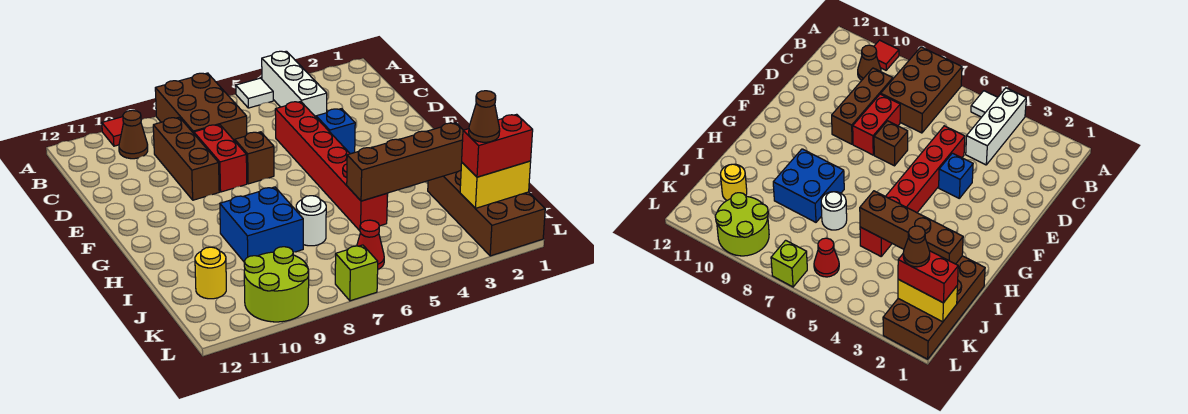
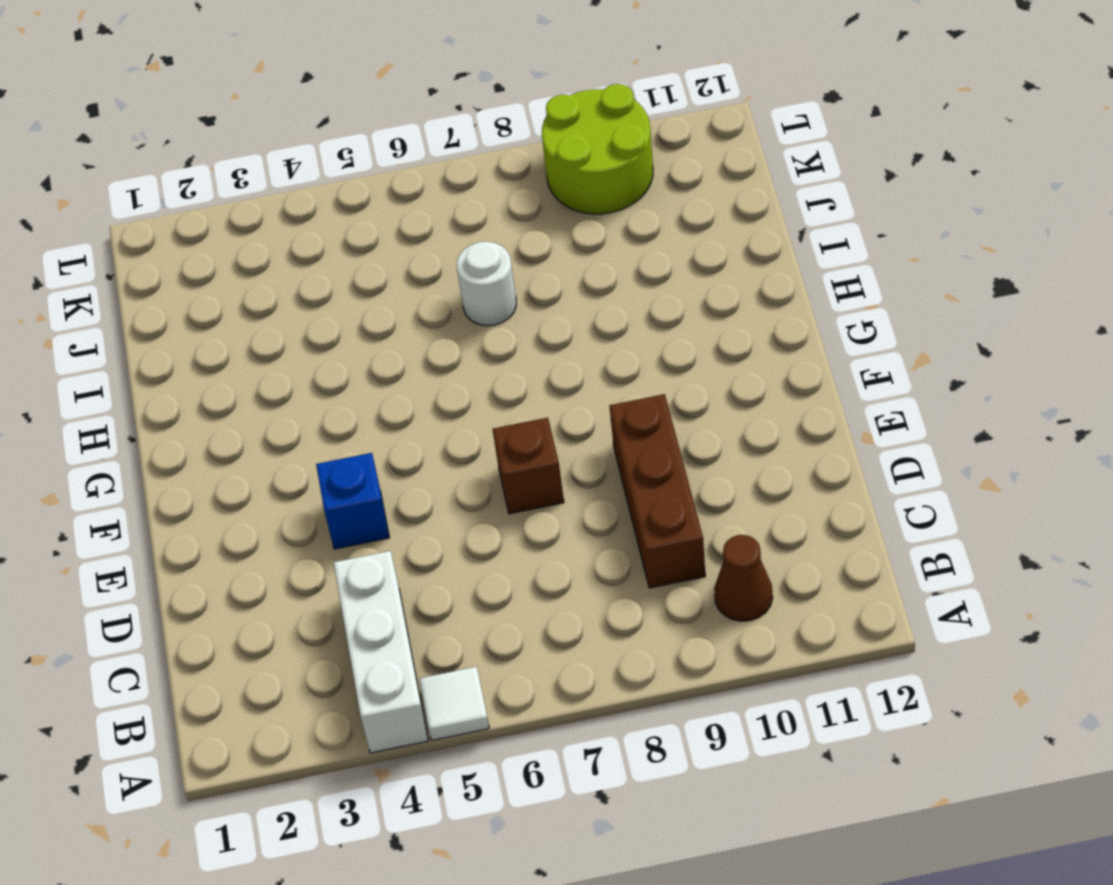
none -> brown 2x3 brick [155,73,247,141]
none -> red 1x1 tile [102,117,124,146]
none -> red 1x6 brick [275,102,387,231]

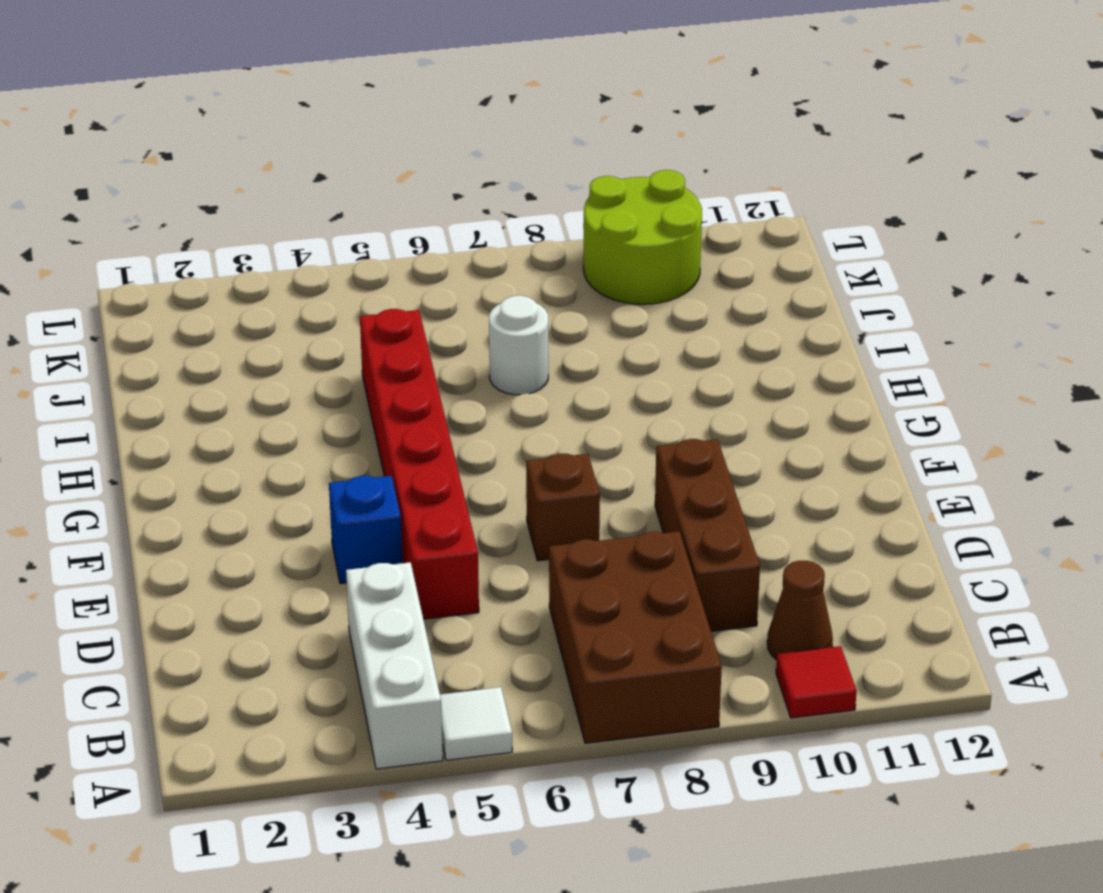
none -> red 1x2 brick [194,125,247,192]
none -> blue 2x2 brick [220,187,303,261]
none -> brown 2x4 brick [428,170,545,256]

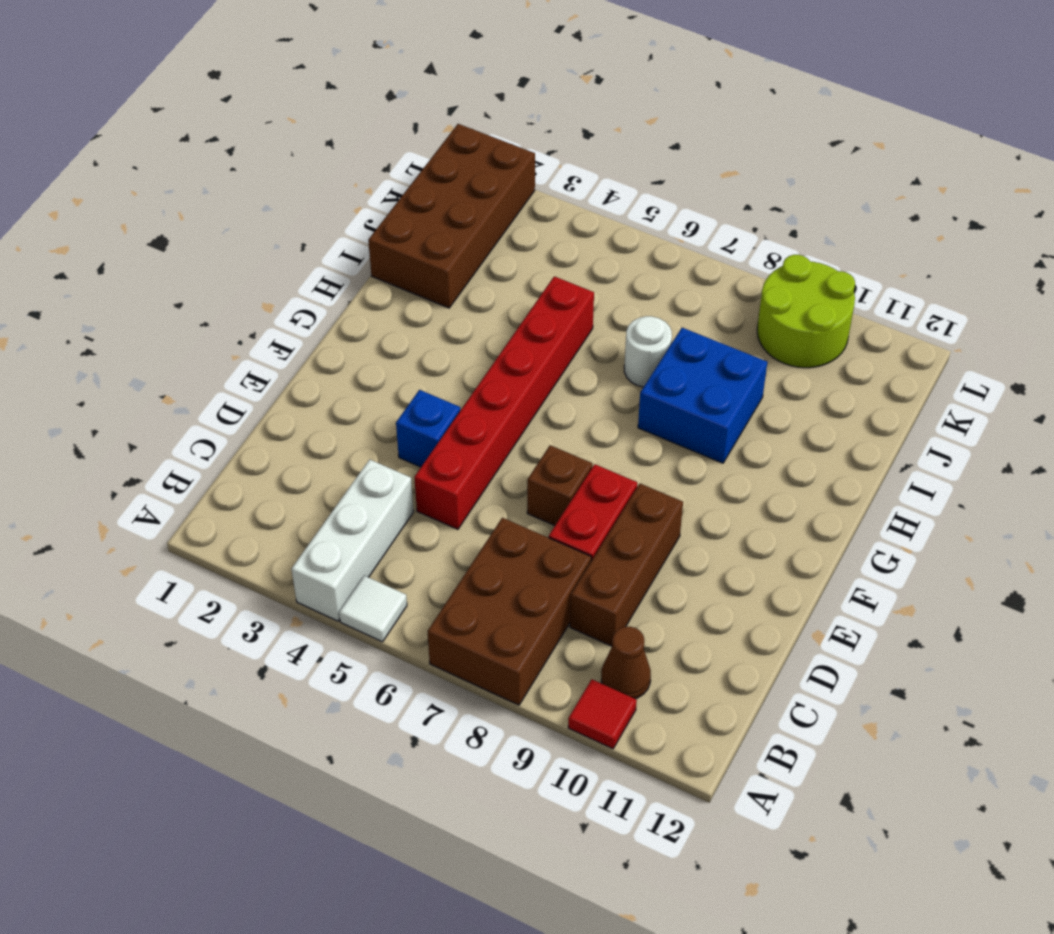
none -> yellow 1x1 round brick [195,247,226,299]
none -> red 1x1 cone [357,220,384,269]
none -> lime 1x1 brick [335,245,378,301]

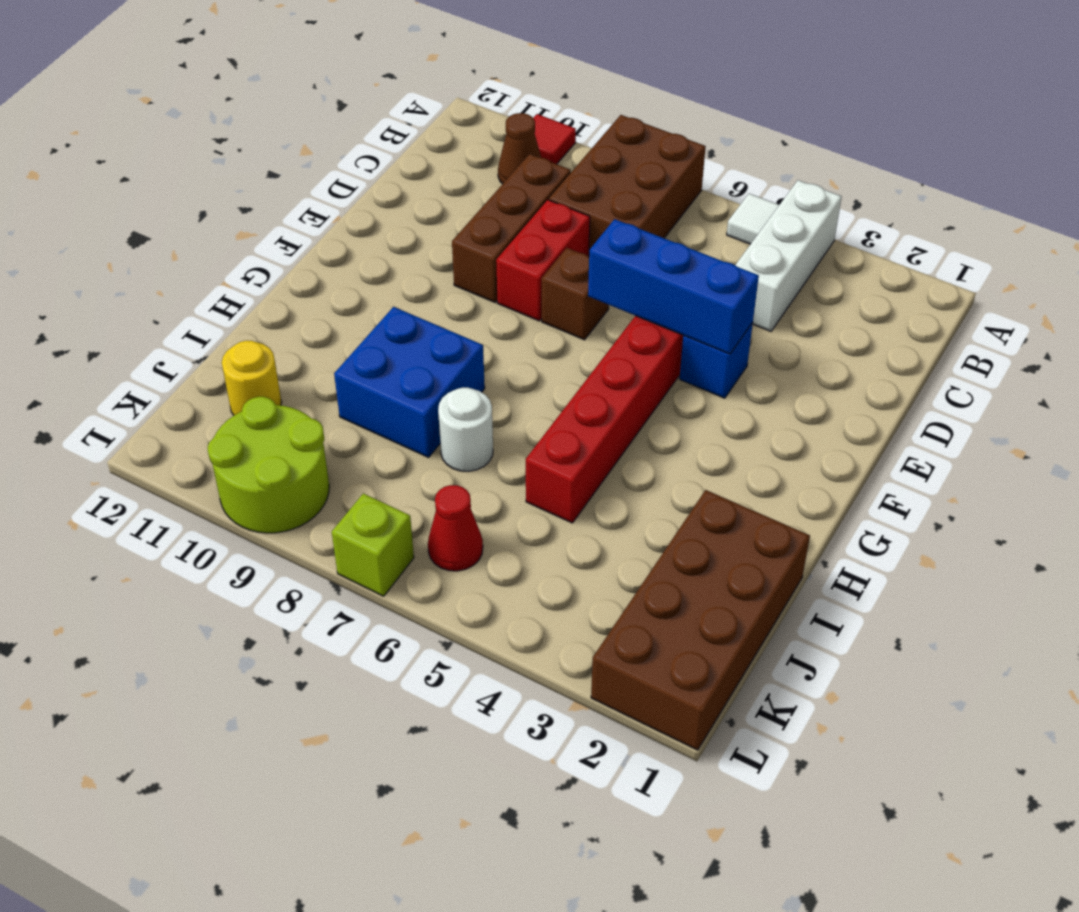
blue 1x3 brick [588,219,759,354] -> none
none -> brown 1x4 brick [347,123,463,201]
none -> yellow 1x2 brick [460,161,531,208]
none -> red 1x2 brick [462,114,533,177]

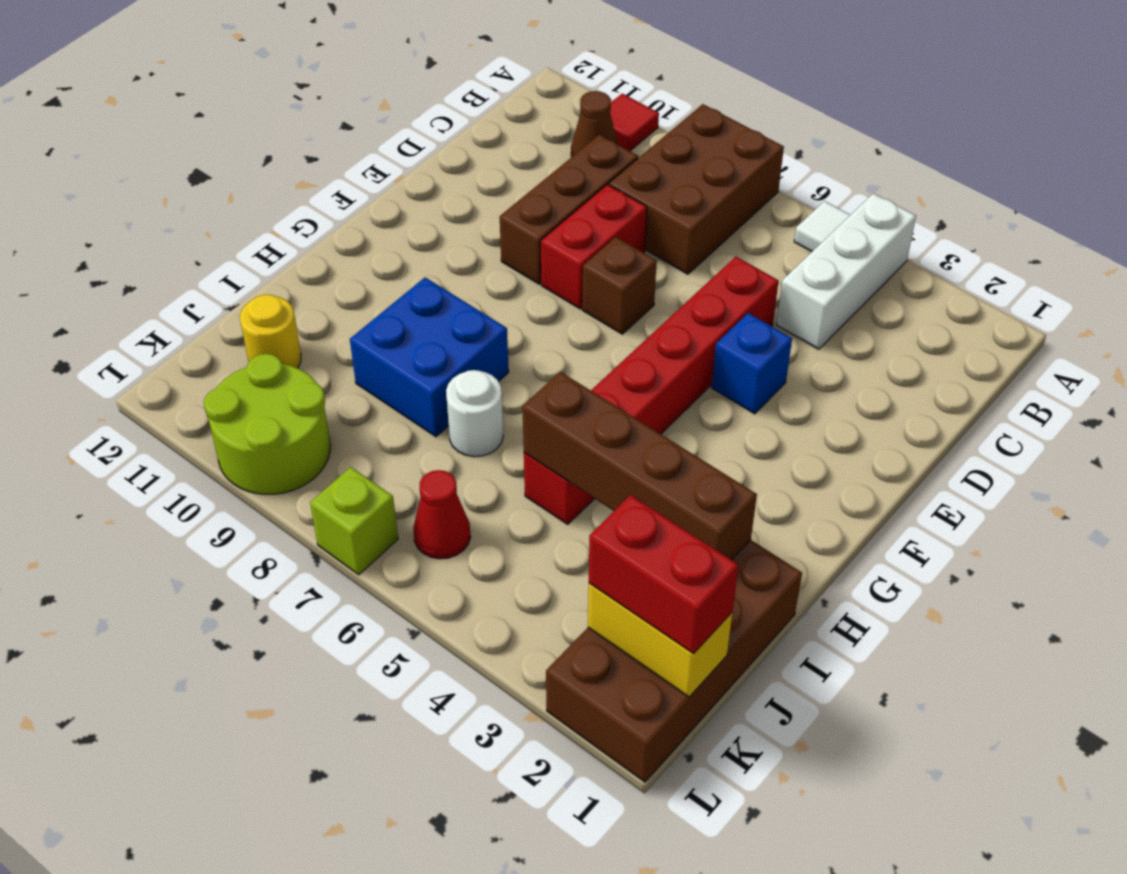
none -> brown 1x1 cone [469,91,500,142]

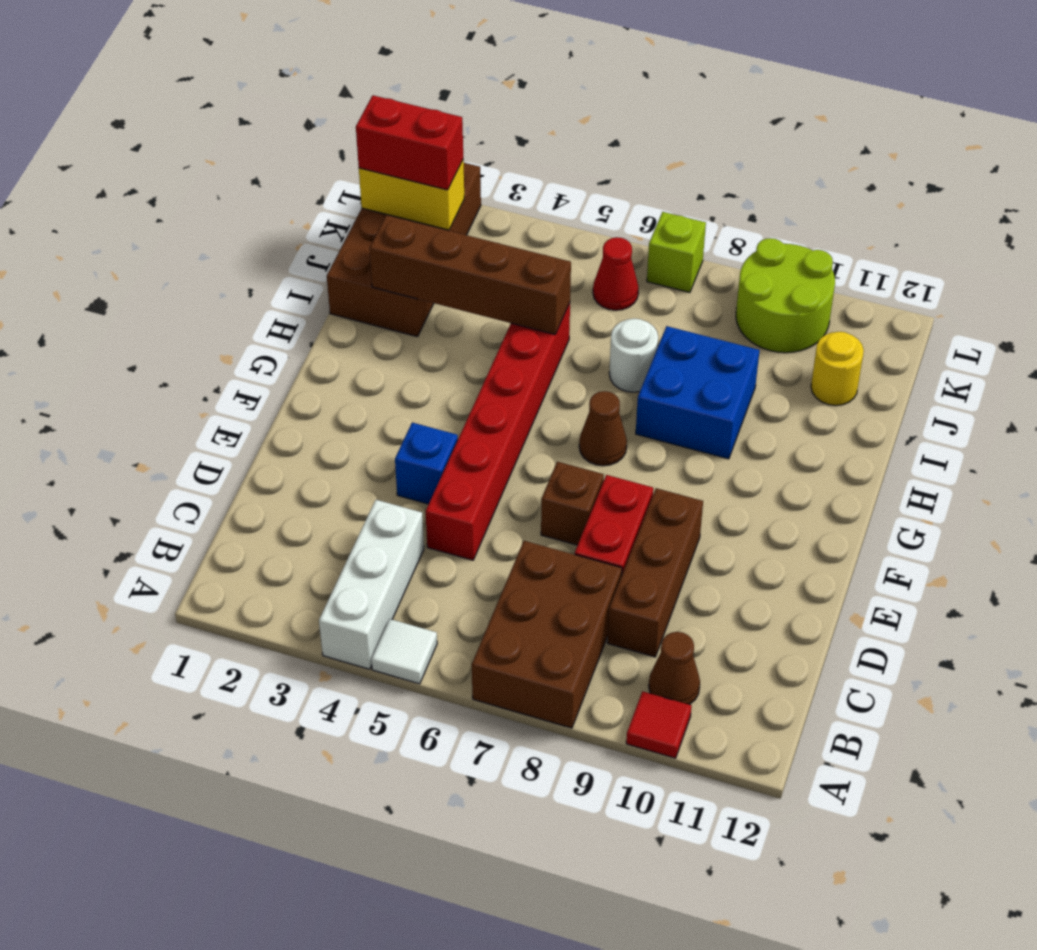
brown 1x1 cone [579,391,627,466] -> brown 1x1 cone moved to [469,91,500,142]

